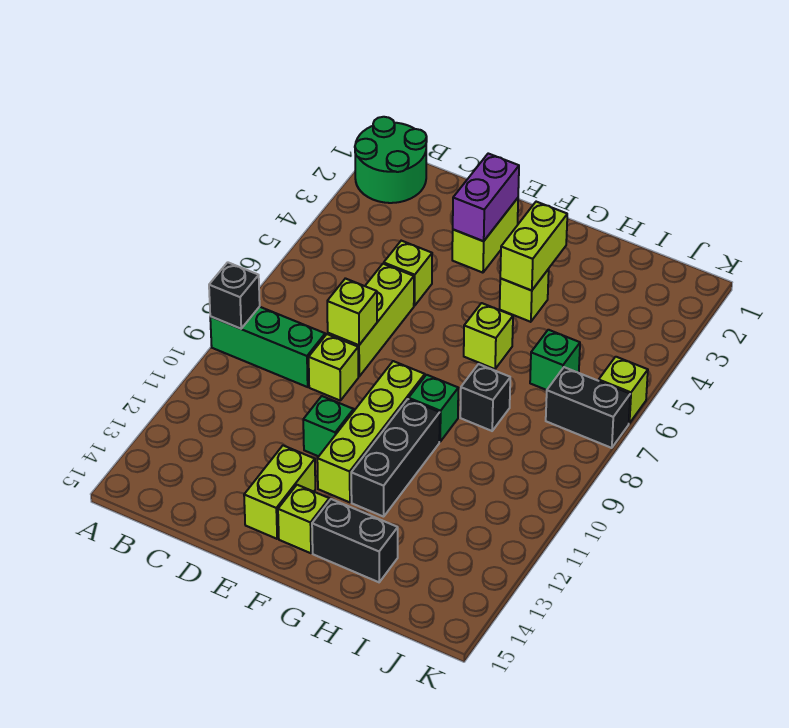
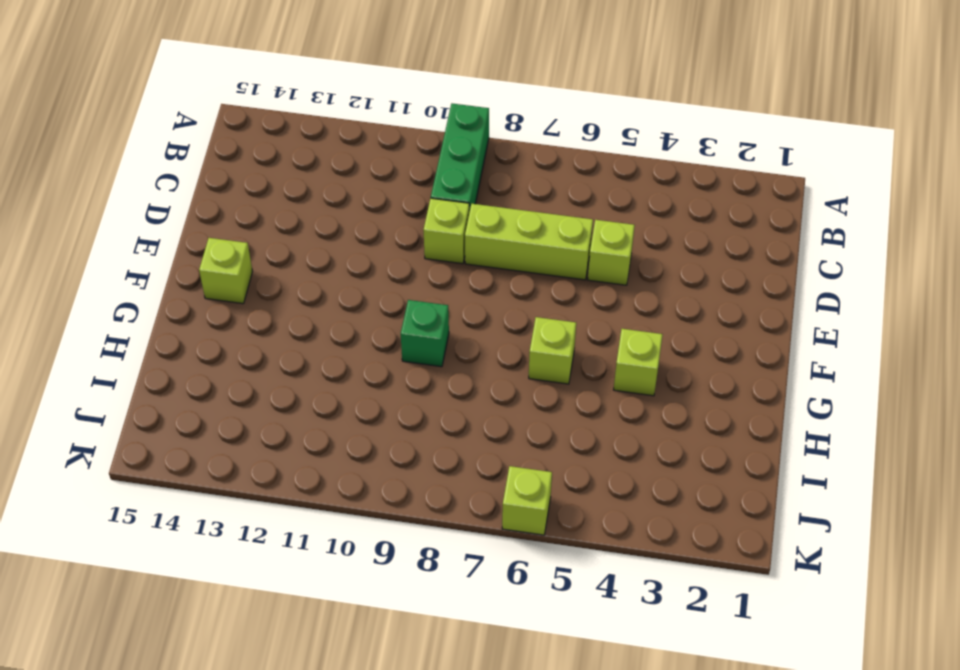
none -> green 2x2 round brick [355,117,427,203]
none -> lime 1x2 brick [452,198,518,273]
none -> green 1x1 brick [303,396,354,456]

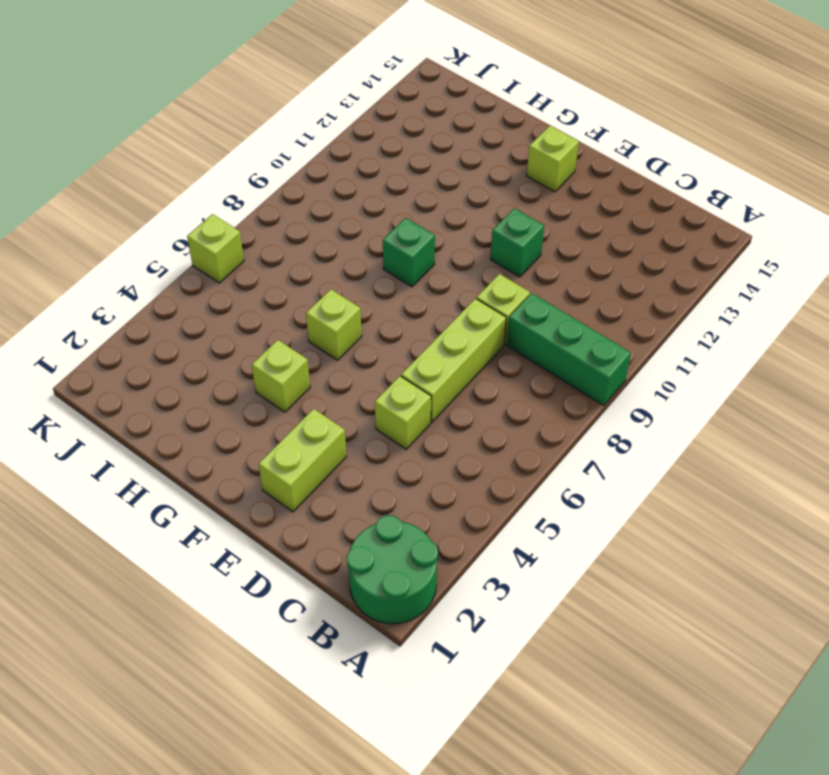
none -> lime 1x2 brick [244,446,315,539]
none -> lime 1x4 brick [317,361,425,502]
none -> black 1x3 brick [351,399,440,517]

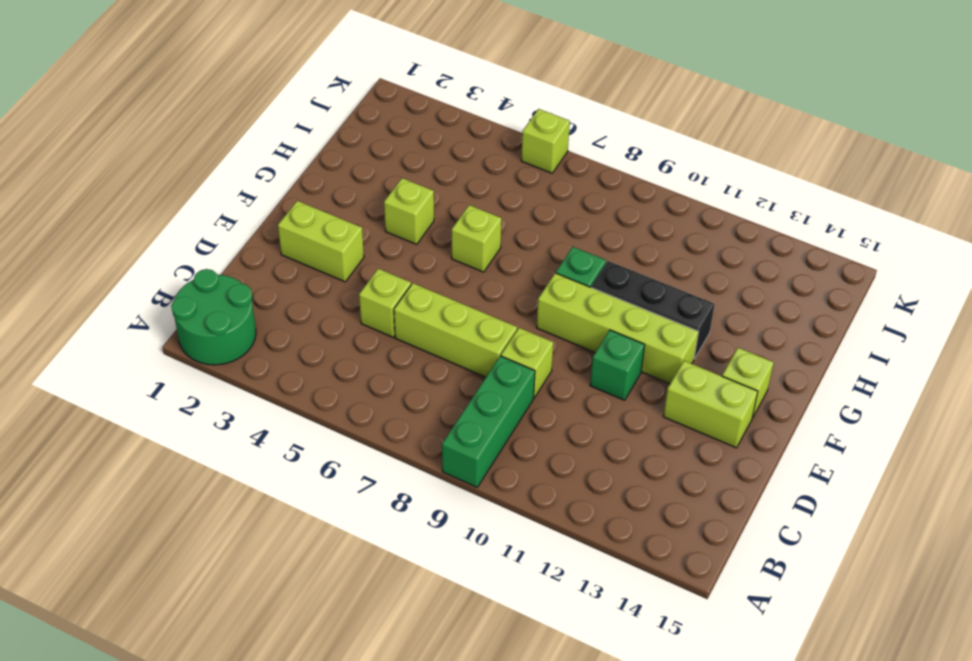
none -> black 1x2 brick [312,499,398,582]
none -> black 1x1 brick [460,364,510,431]
none -> green 1x1 brick [530,330,580,390]

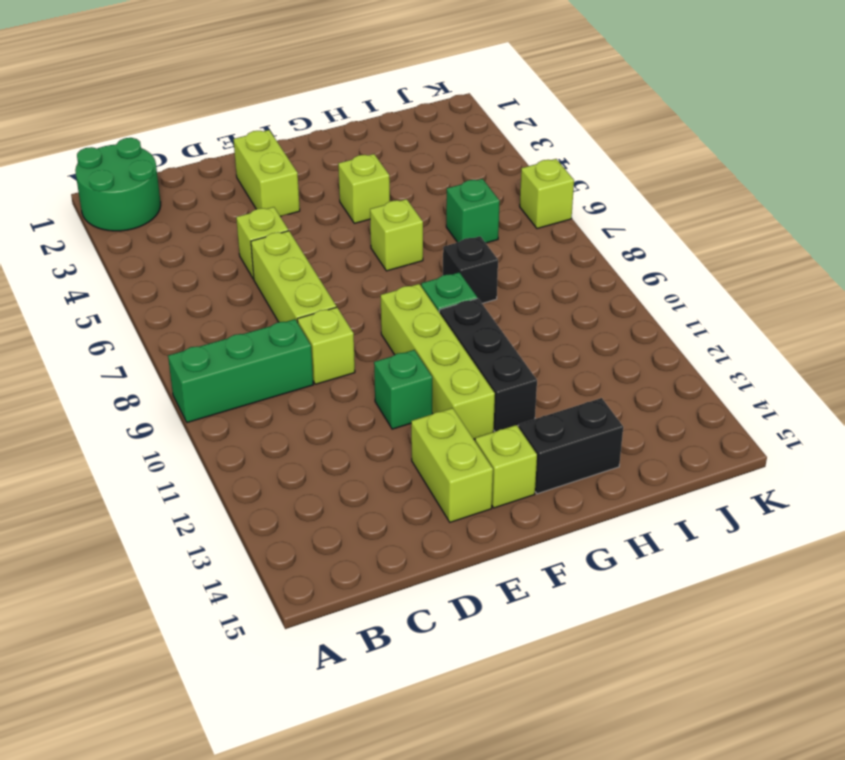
none -> black 1x2 brick [546,367,630,448]
none -> black 1x1 brick [209,262,260,329]
none -> lime 1x1 brick [327,278,377,345]

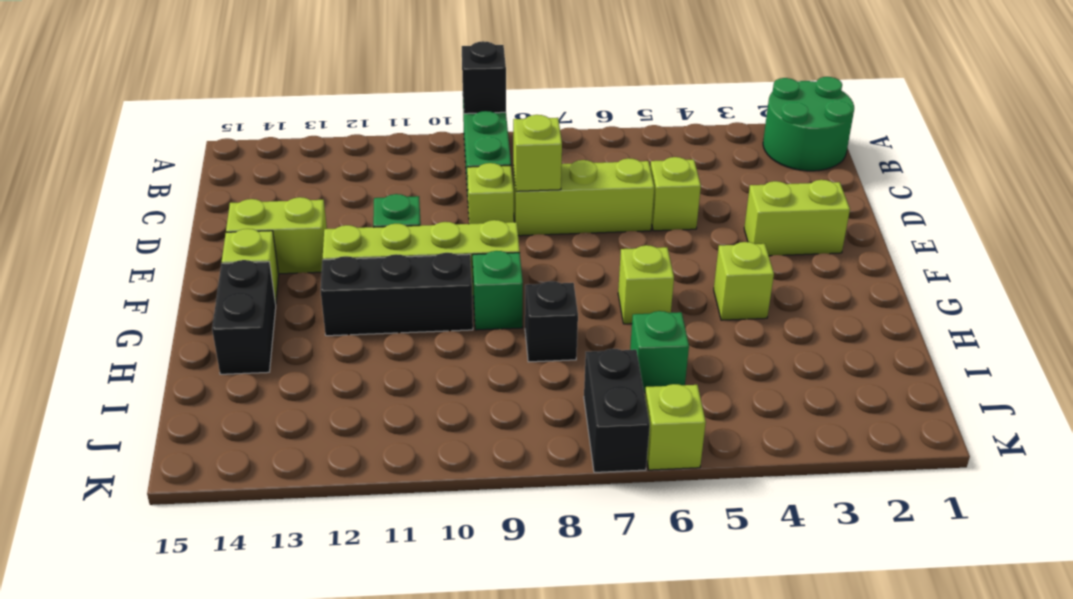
none -> purple 1x2 brick [453,154,519,241]
none -> lime 1x2 brick [500,202,567,291]

